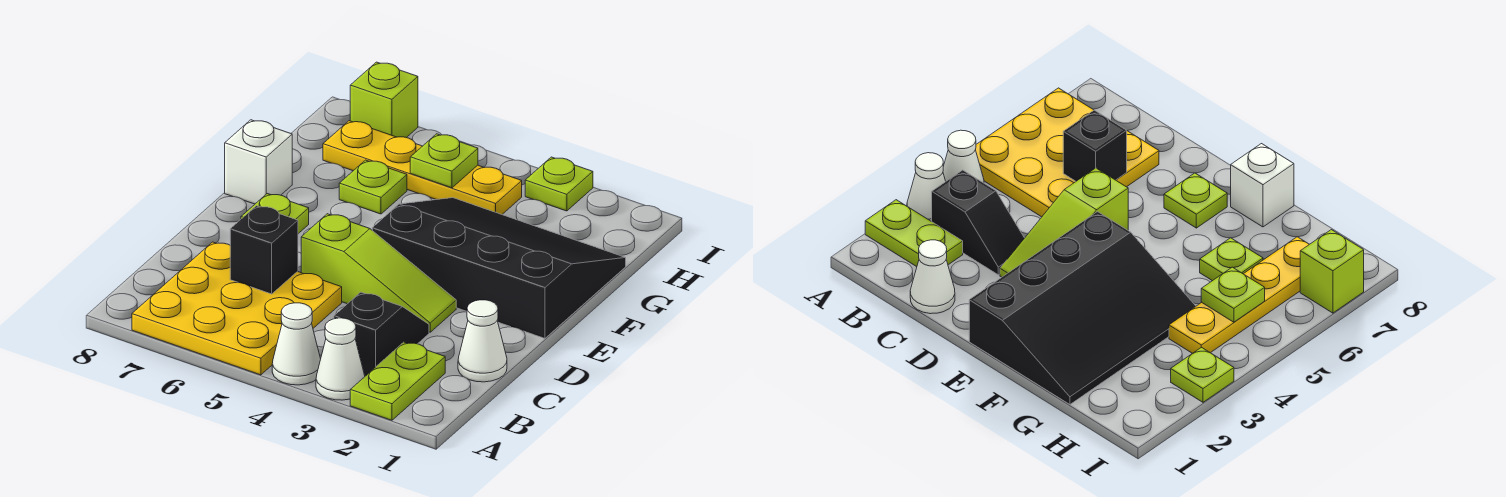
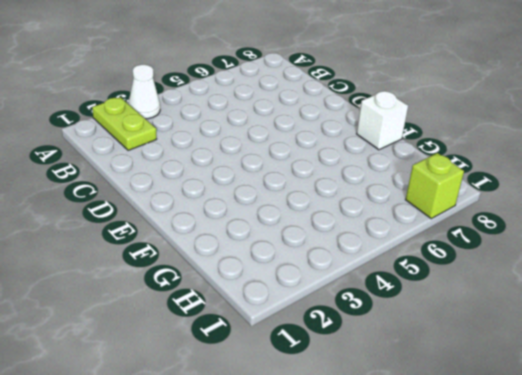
none -> white 1x1 cone [272,303,321,385]
none -> yellow 3x3 plate [132,242,342,375]
none -> black 1x2 slope [334,292,429,376]

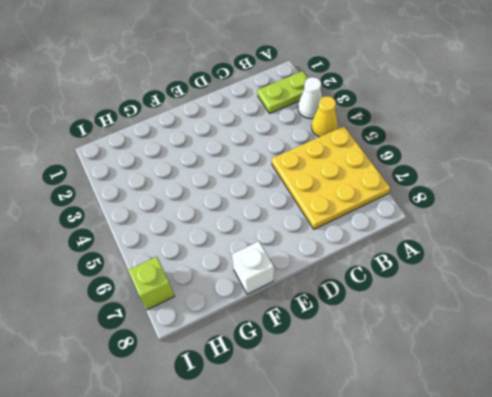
yellow 1x1 cone [312,96,338,137] -> white 1x1 cone [272,303,321,385]
none -> black 1x2 slope [334,292,429,376]
none -> white 1x1 cone [458,300,507,382]
none -> lime 1x3 slope [301,214,456,332]

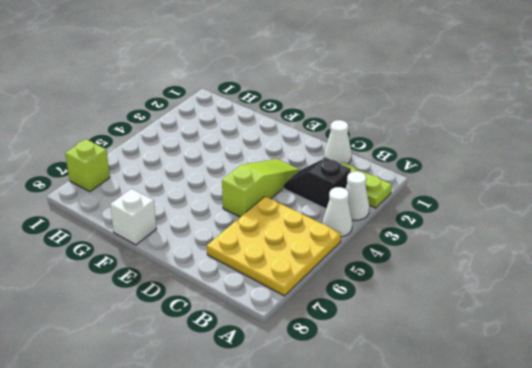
none -> black 3x4 slope [372,198,626,338]
none -> lime 1x1 plate [241,194,309,234]
none -> lime 1x1 plate [339,160,407,214]

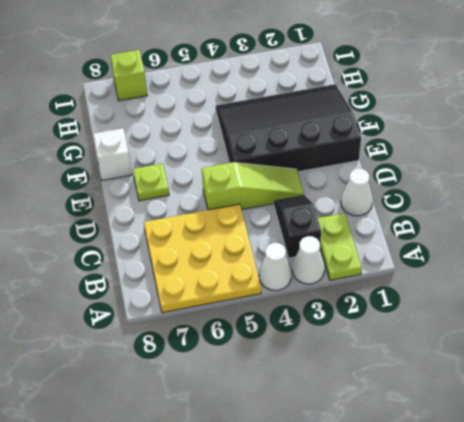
none -> lime 1x1 plate [339,160,407,214]
none -> yellow 1x4 plate [323,121,522,214]
none -> lime 1x1 plate [525,157,593,211]

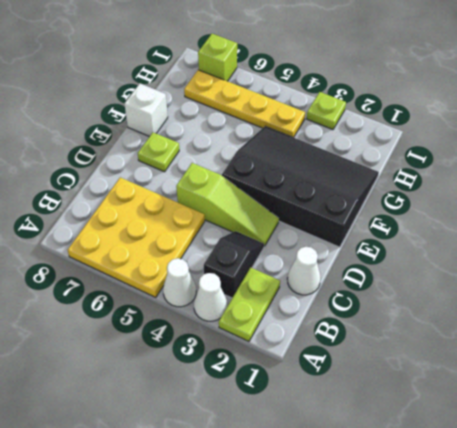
none -> lime 1x1 plate [339,160,407,214]
none -> black 1x1 brick [230,206,298,294]
none -> lime 1x1 plate [410,134,478,188]

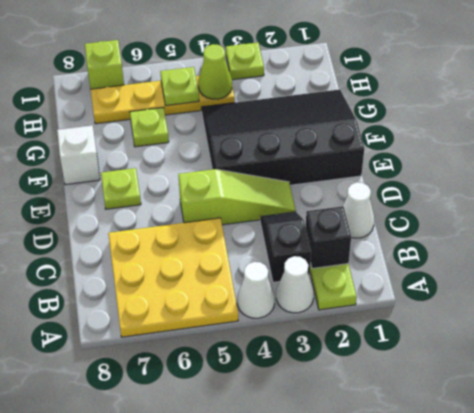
black 1x1 brick [306,206,351,268] -> black 1x1 brick moved to [230,206,298,294]
lime 1x1 cone [198,44,232,99] -> none

